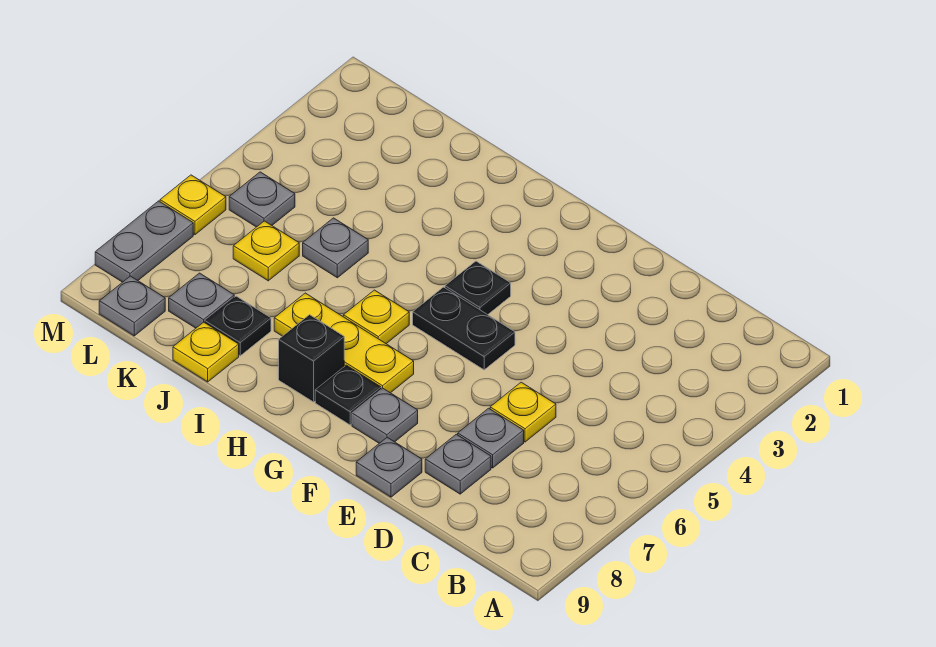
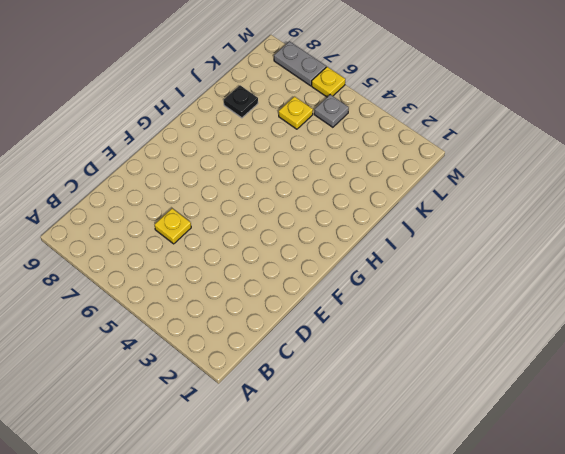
none -> grey 1x1 plate [458,408,524,468]
none -> grey 1x1 plate [425,434,491,494]
none -> grey 1x1 plate [356,437,422,497]

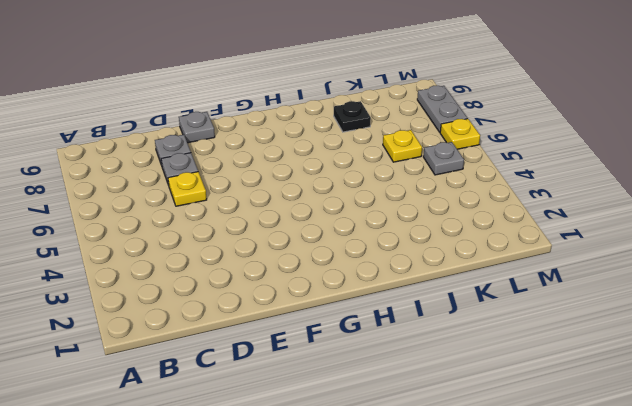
none -> black 1x2 plate [413,287,515,370]
none -> grey 1x1 plate [352,388,418,443]
none -> black 1x1 plate [445,261,511,315]

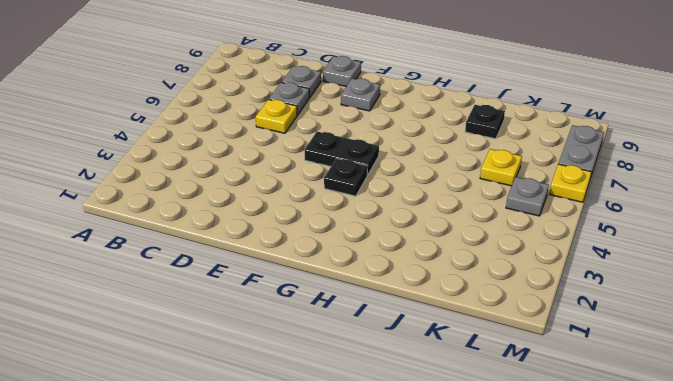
none -> yellow 1x3 plate [274,293,414,393]
none -> black 1x1 plate [315,365,381,425]
none -> yellow 1x1 plate [343,290,409,344]

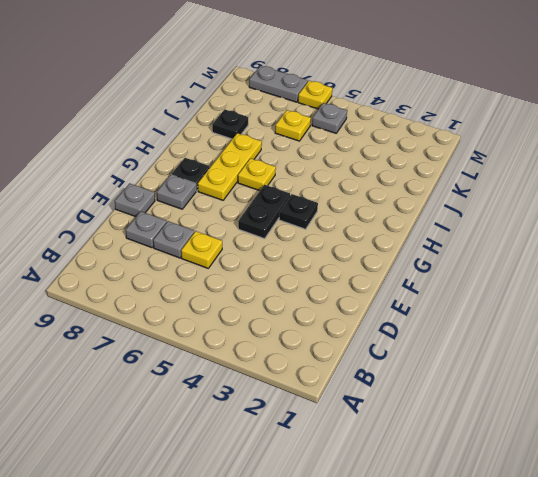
none -> black 1x1 brick [279,315,344,402]
none -> grey 1x1 plate [303,218,368,278]
none -> yellow 1x1 plate [173,322,239,382]

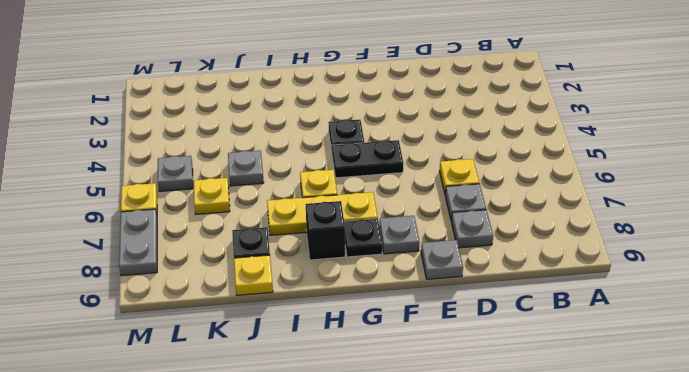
none -> grey 1x1 plate [169,273,234,328]
none -> grey 1x1 plate [99,276,165,336]

